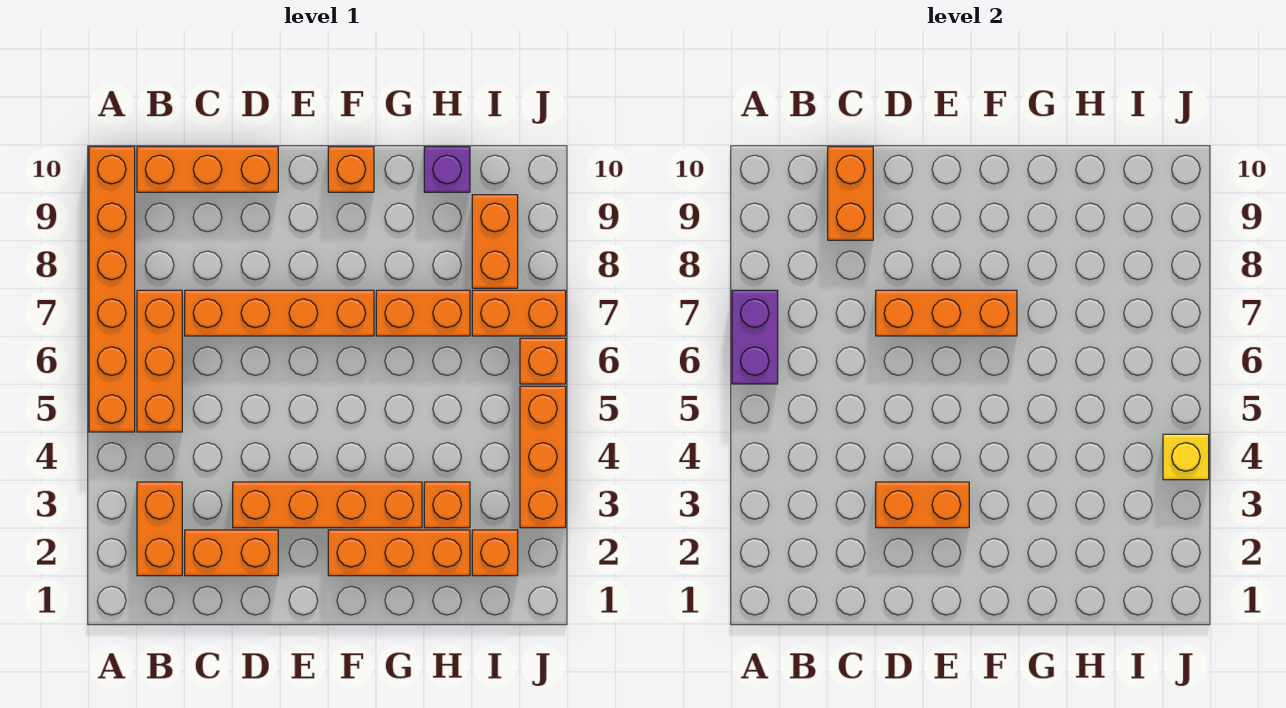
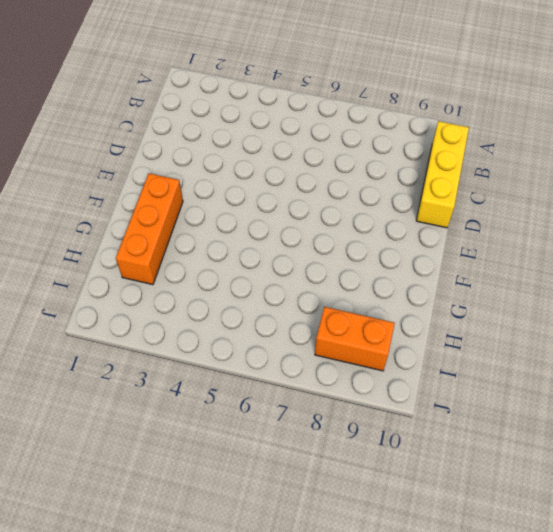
yellow 1x3 brick [416,121,469,228] -> orange 1x3 brick [137,147,278,192]
none -> orange 1x6 brick [89,147,135,432]
none -> orange 1x2 brick [137,482,182,576]
none -> orange 1x3 brick [137,290,182,432]

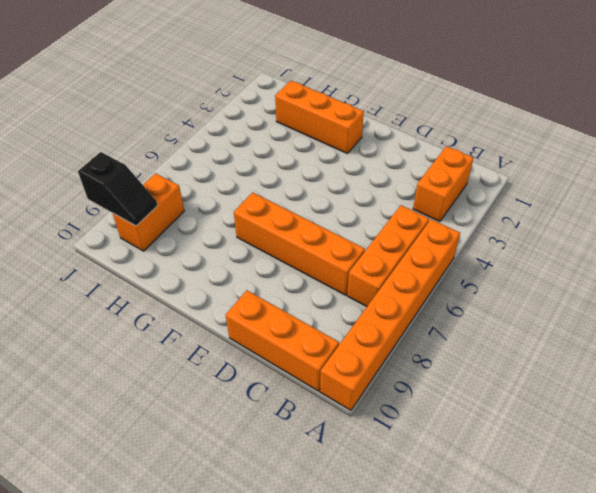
black 1x2 slope [78,152,158,226] -> none
none -> orange 1x2 brick [185,530,278,576]
none -> orange 1x4 brick [233,482,422,528]
none -> orange 1x1 brick [328,147,374,192]

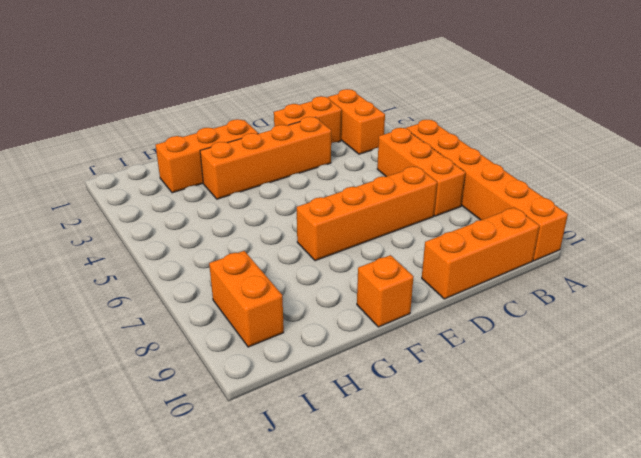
none -> orange 1x2 brick [376,290,470,336]
none -> orange 1x1 brick [424,482,470,528]
none -> purple 1x1 brick [424,147,470,192]

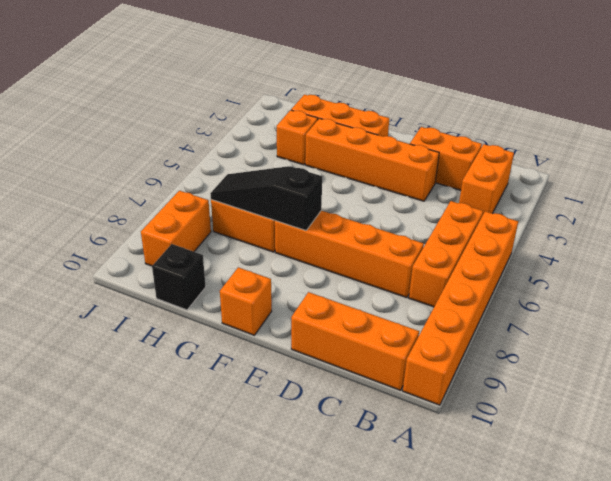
black 1x3 slope [210,166,322,231] -> orange 1x3 brick [876,290,1017,336]
black 1x1 brick [152,244,206,310] -> purple 1x1 brick [424,147,470,192]
none -> orange 1x1 brick [472,530,518,576]
none -> orange 1x2 brick [472,290,566,336]
none -> orange 1x3 brick [520,386,566,528]

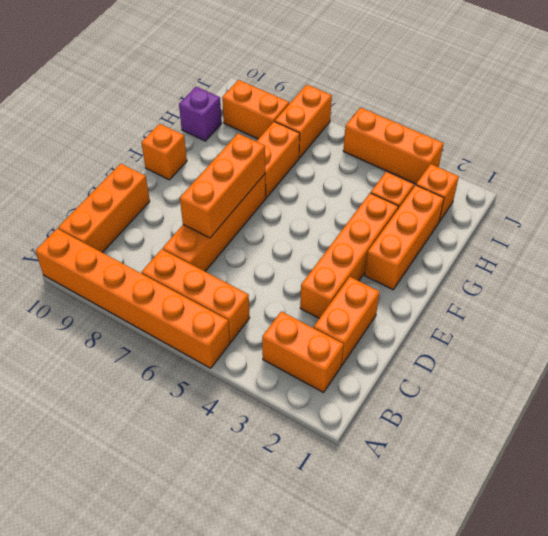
none -> orange 1x1 brick [520,338,566,384]
none -> purple 1x2 brick [732,290,778,384]
none -> orange 1x2 brick [828,147,873,240]

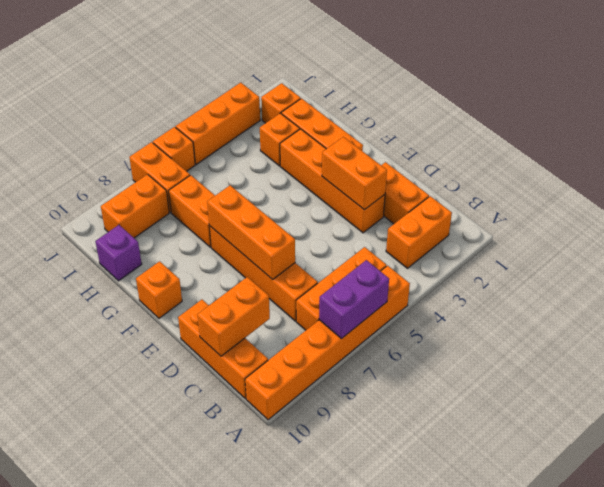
none -> yellow 1x1 brick [1163,434,1209,480]

